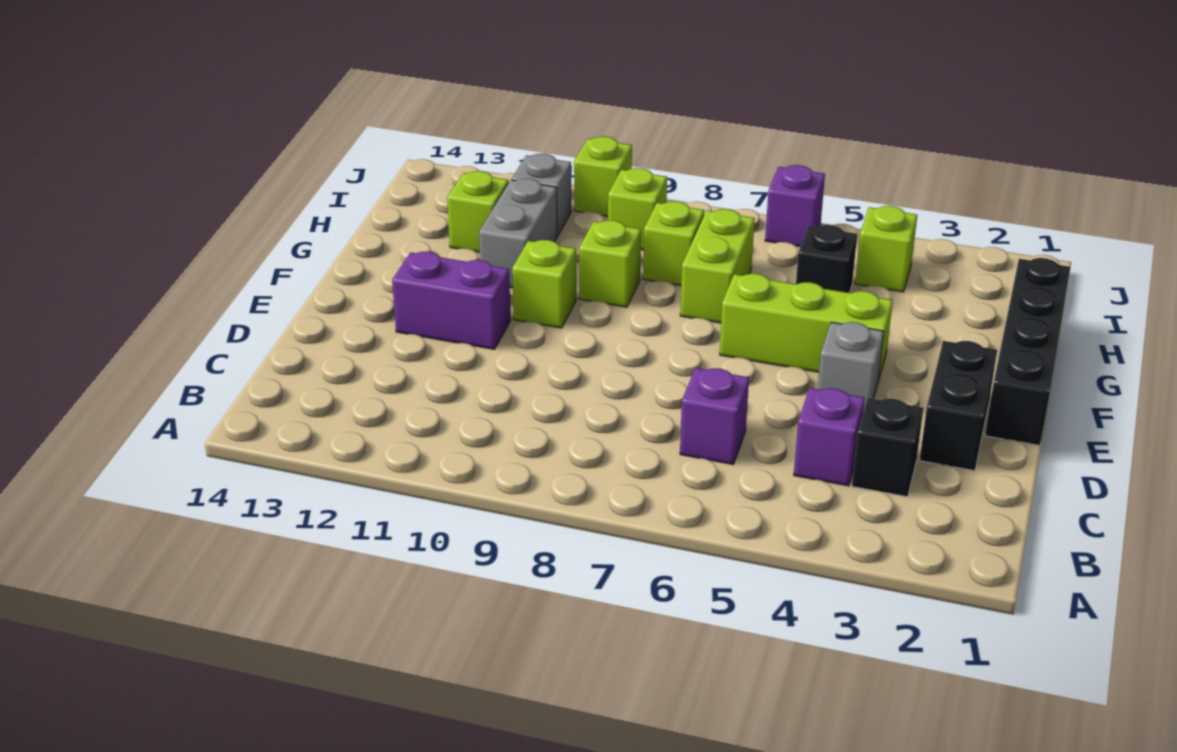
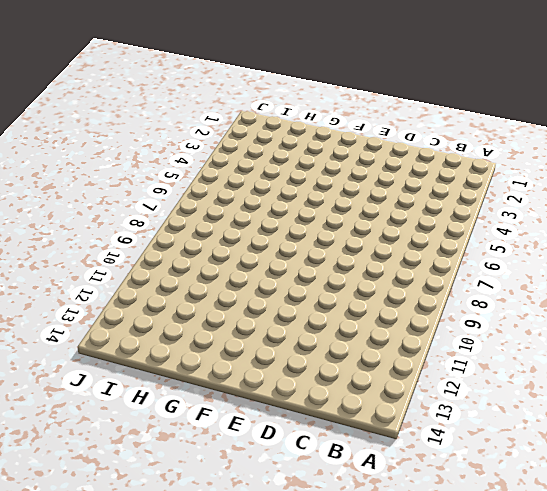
none -> black 1x1 brick [852,398,923,497]
none -> purple 1x1 brick [794,388,865,486]
none -> purple 1x1 brick [680,368,749,464]

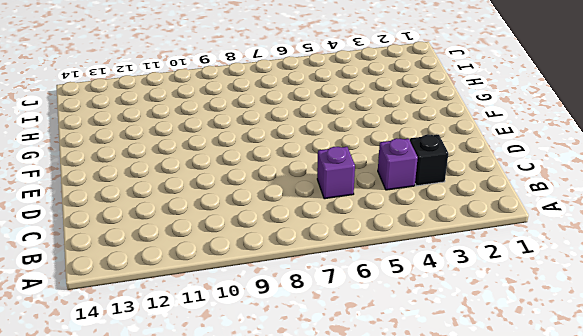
none -> black 1x2 brick [920,341,997,471]
none -> black 1x4 brick [985,258,1070,445]
none -> grey 1x1 brick [818,322,884,412]

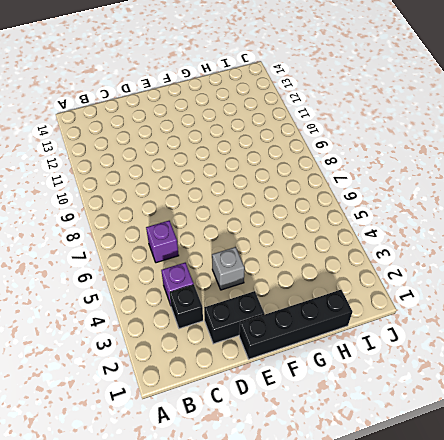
none -> purple 1x2 brick [392,252,511,349]
none -> lime 1x3 brick [720,274,893,381]
none -> lime 1x1 brick [512,240,576,328]

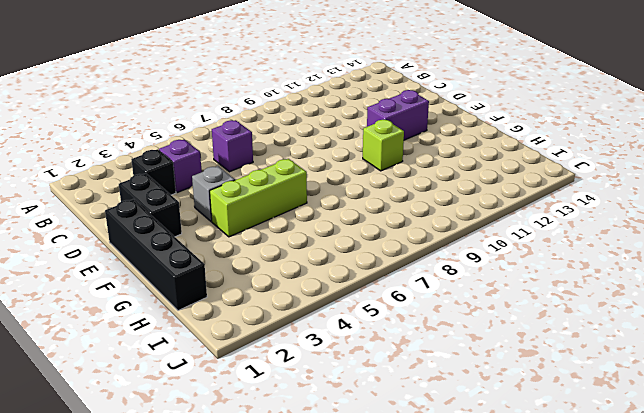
none -> lime 1x2 brick [680,209,755,323]
none -> lime 1x1 brick [579,220,641,307]
none -> grey 1x2 brick [479,179,557,288]

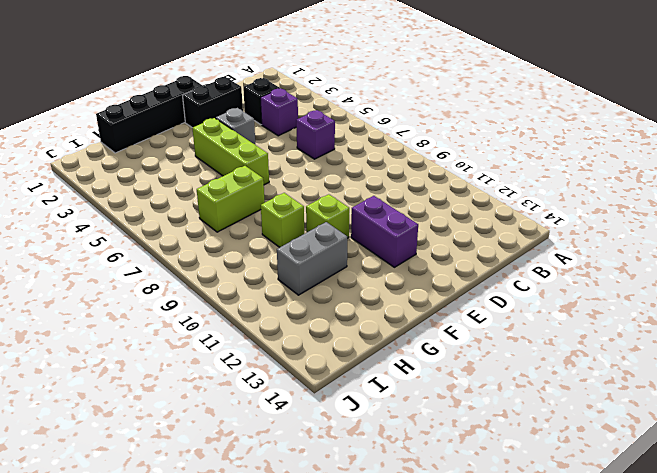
none -> black 1x1 brick [796,225,857,293]
none -> lime 1x1 brick [643,201,704,285]
none -> lime 1x1 brick [447,171,509,252]

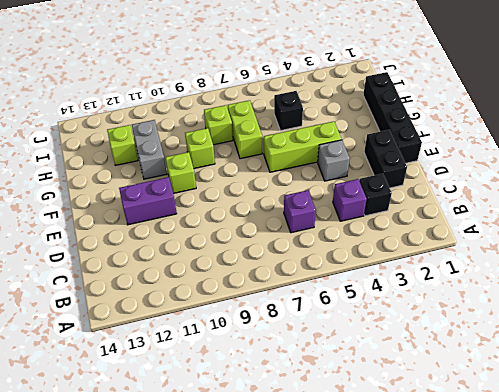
none -> lime 1x1 brick [855,206,917,292]
none -> lime 1x1 brick [608,168,667,250]
none -> grey 1x1 brick [512,154,571,236]

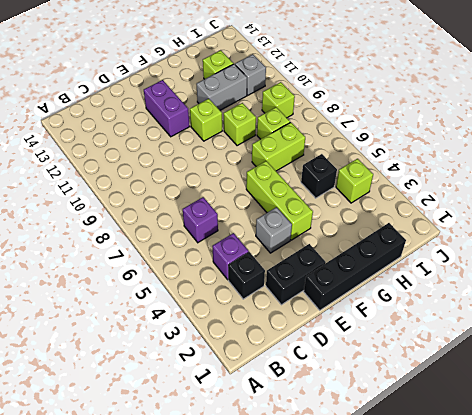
none -> purple 1x1 brick [765,165,825,247]
none -> lime 1x1 brick [574,136,632,216]

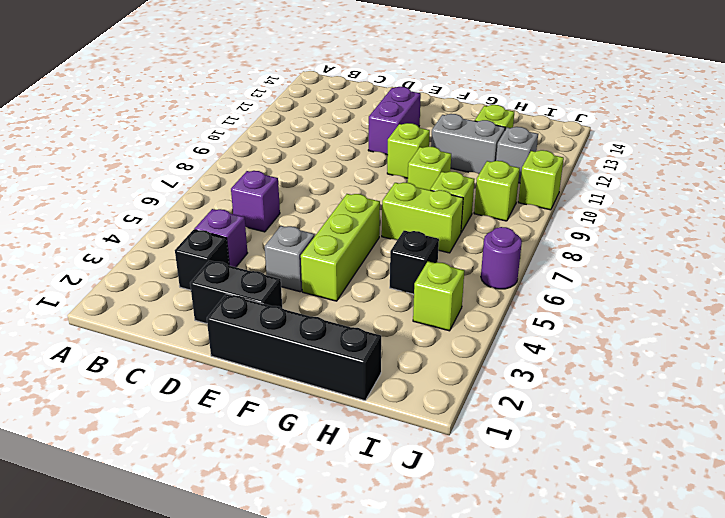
purple 1x1 round brick [481,227,522,289] -> purple 1x1 brick [765,165,825,247]

